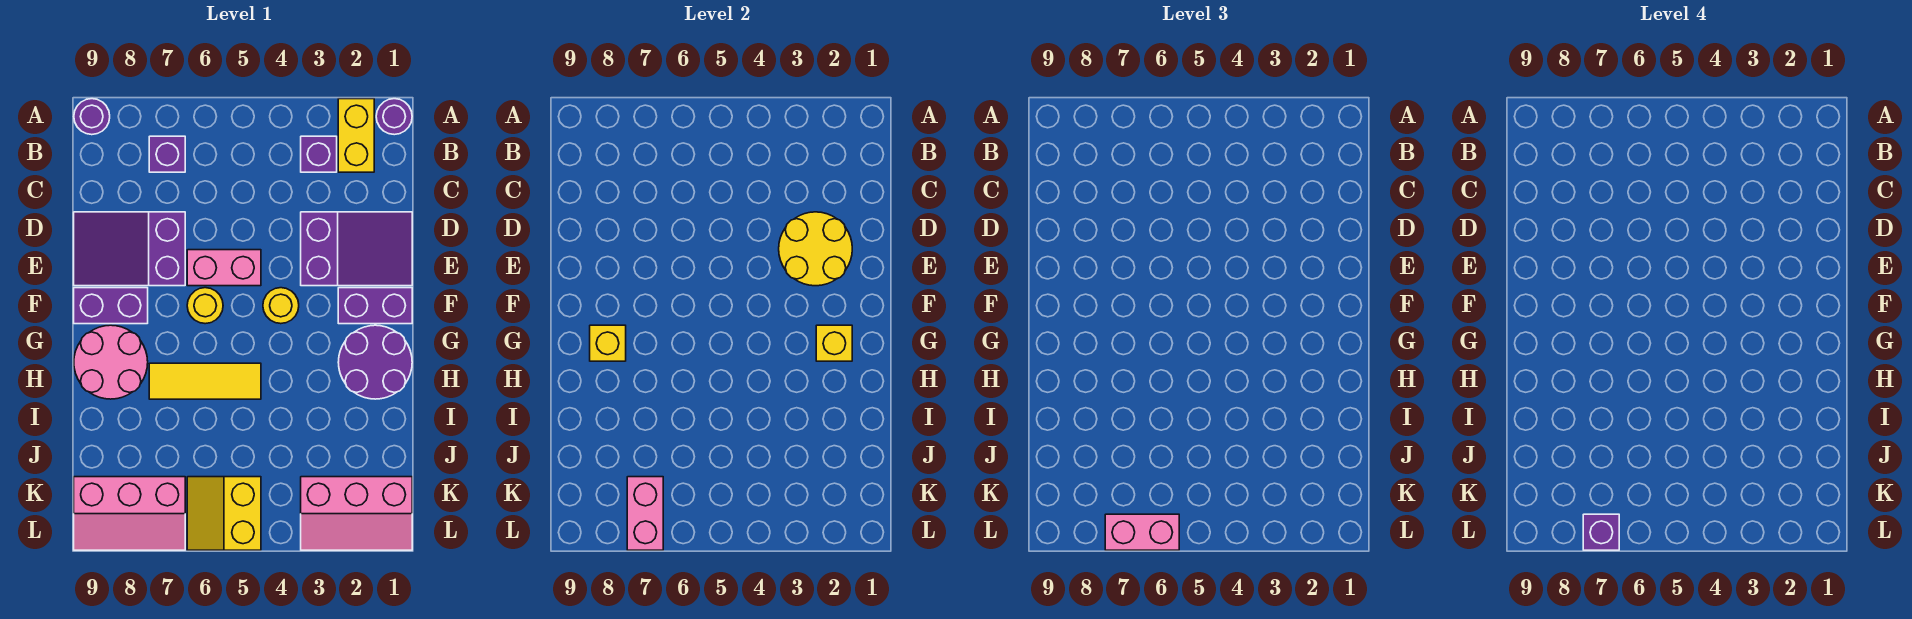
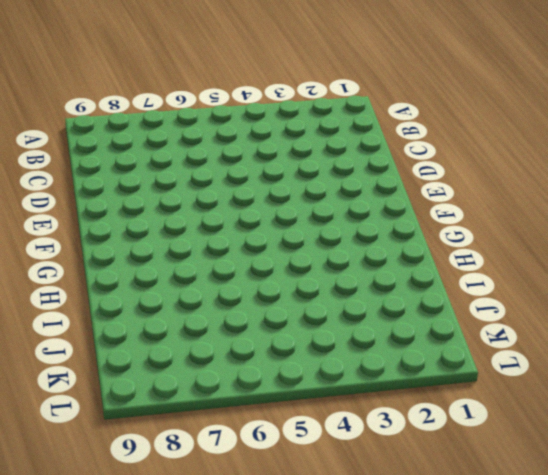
none -> purple 1x1 round brick [376,99,412,135]
none -> yellow 1x2 brick [338,99,374,172]
none -> purple 1x1 round brick [74,99,110,135]

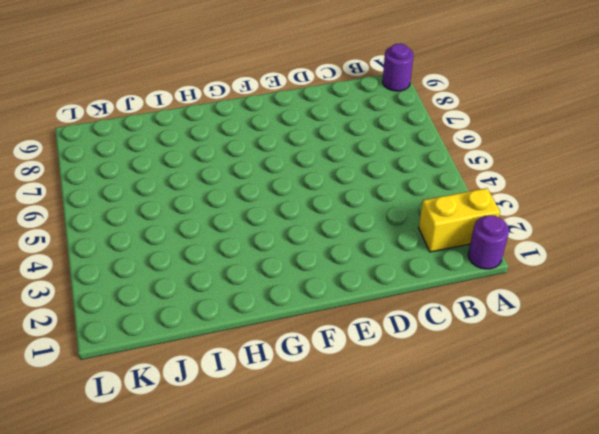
none -> purple 1x1 brick [301,136,337,172]
none -> purple 1x1 brick [149,136,185,172]
none -> purple 2x3 slope [301,212,412,286]

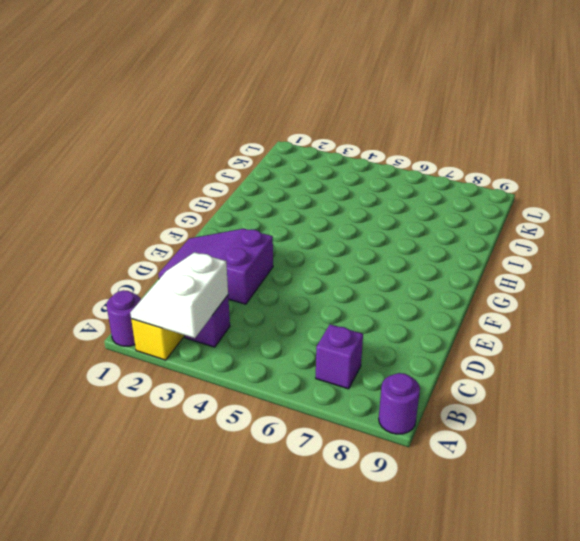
white 2x2 slope [130,252,228,338] -> none
none -> purple 2x3 slope [74,212,185,286]
none -> pink 1x2 brick [187,250,261,286]
none -> purple 1x2 brick [338,288,412,324]

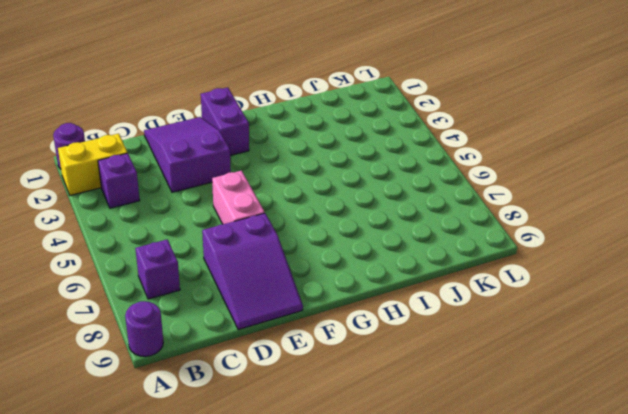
none -> yellow 1x1 round brick [263,288,299,324]
none -> yellow 1x1 round brick [187,288,223,324]
none -> purple 1x2 brick [74,288,148,324]

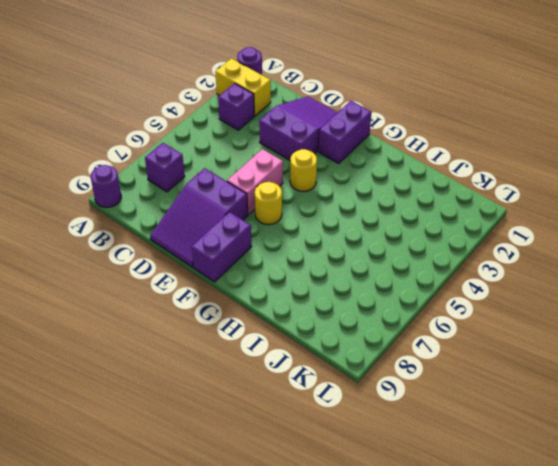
none -> purple 2x2 round brick [338,325,412,399]
none -> pink 2x2 round brick [74,325,148,399]
none -> yellow 1x3 tile [149,363,261,399]

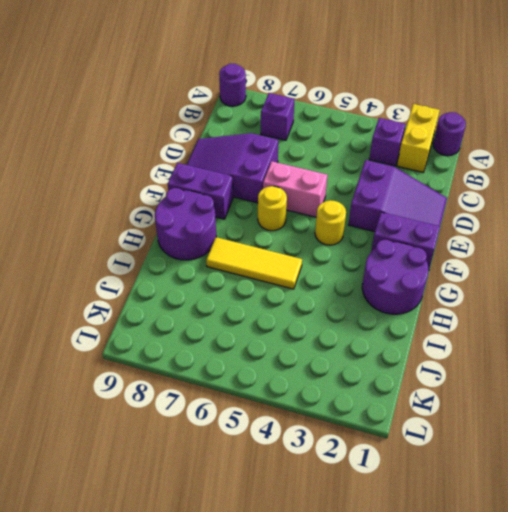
purple 2x2 round brick [155,188,216,260] -> pink 2x2 round brick [74,325,148,399]
none -> pink 2x3 slope [301,477,412,550]
none -> yellow 2x2 slope [187,477,261,550]
none -> pink 2x3 slope [74,477,185,550]

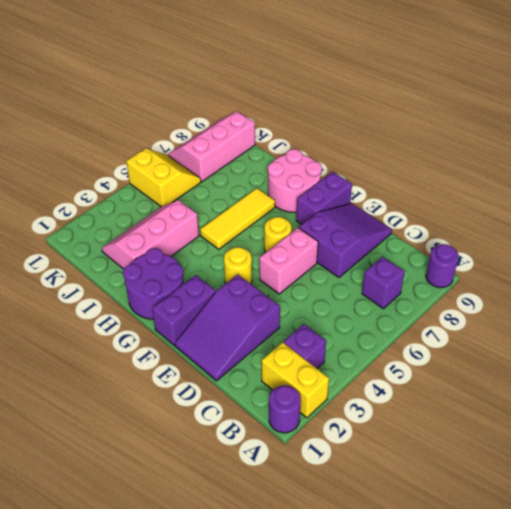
pink 2x3 slope [102,200,199,269] -> pink 2x3 slope moved to [301,477,412,550]
none -> yellow 2x2 round brick [779,212,852,286]
none -> yellow 1x1 brick [816,325,852,361]
none -> yellow 1x1 brick [590,325,626,361]

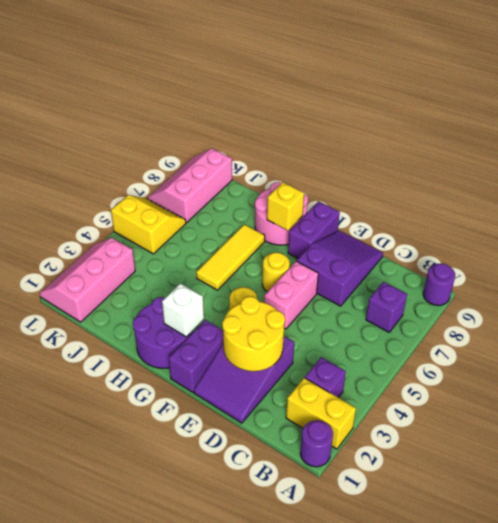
white 1x1 brick [162,283,204,337] -> yellow 1x1 brick [816,325,852,361]
none -> pink 1x2 brick [627,477,663,550]
none -> pink 1x2 brick [1105,514,1179,550]
none -> purple 1x1 brick [1583,514,1619,550]

